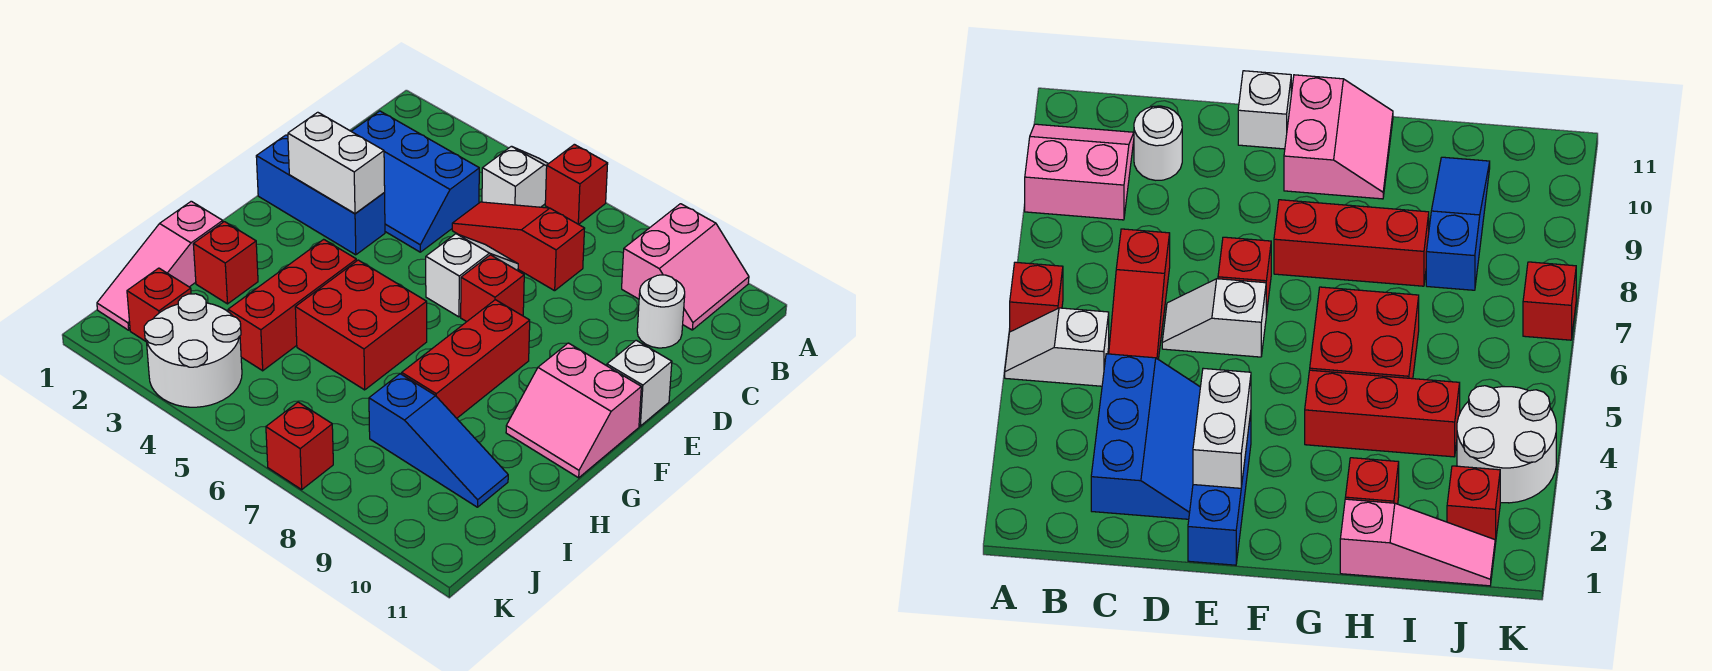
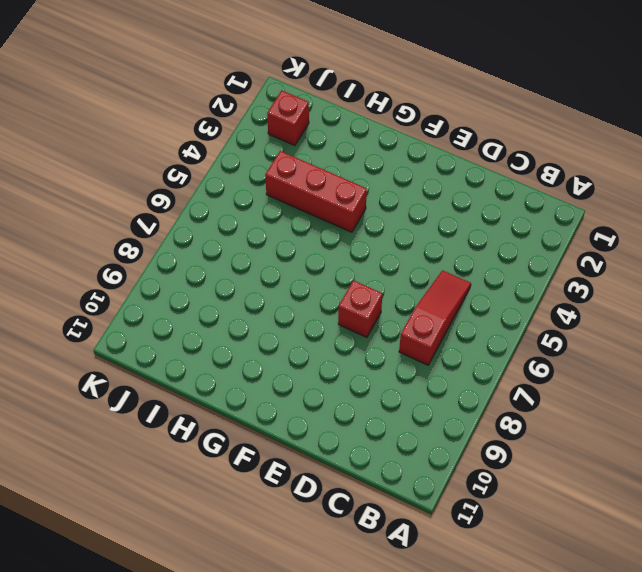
none -> white 1x2 slope [482,146,548,207]
none -> red 1x1 brick [545,144,608,224]
none -> pink 2x2 slope [622,204,749,330]

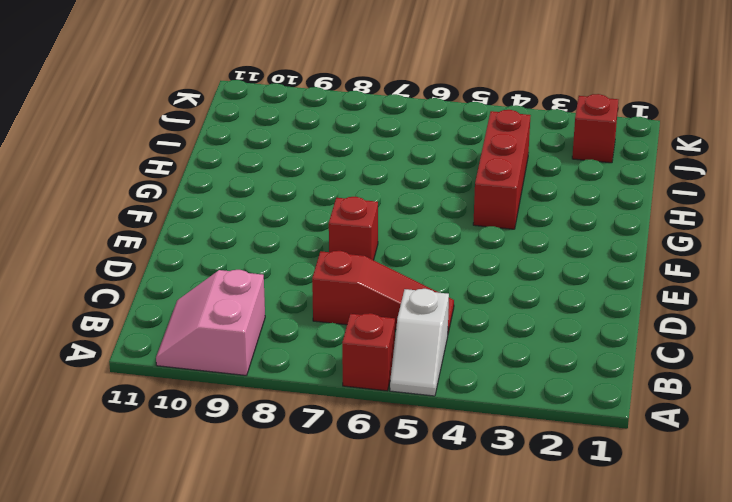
none -> blue 2x3 slope [351,111,479,252]
none -> white 1x1 round brick [637,275,685,348]
none -> white 1x2 slope [426,234,518,317]

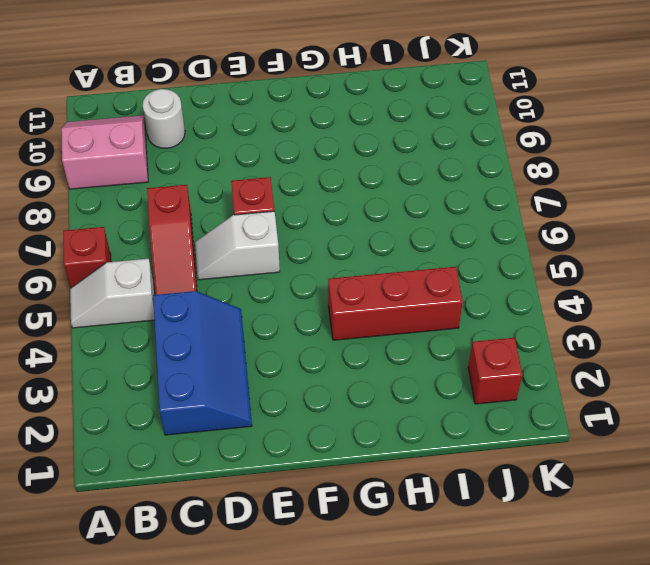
none -> blue 1x3 brick [256,135,385,255]
none -> white 1x1 brick [607,340,672,426]
none -> red 1x3 brick [402,300,530,418]

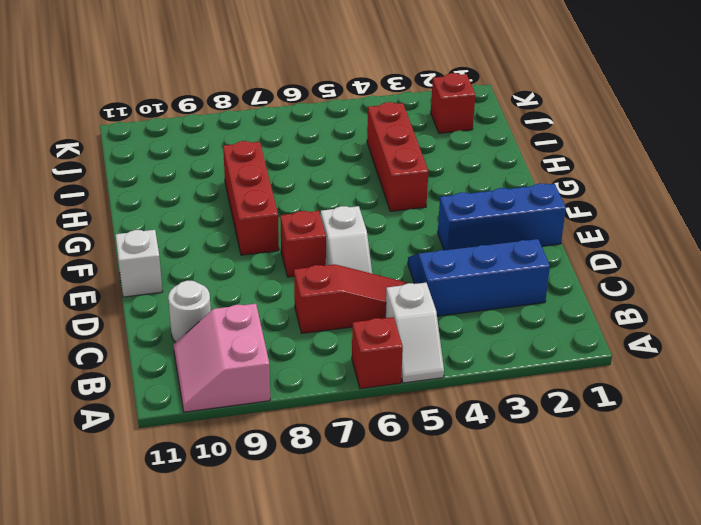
none -> pink 2x2 slope [506,343,641,478]
none -> red 2x2 brick [295,260,427,390]
none -> pink 1x3 slope [97,201,223,330]

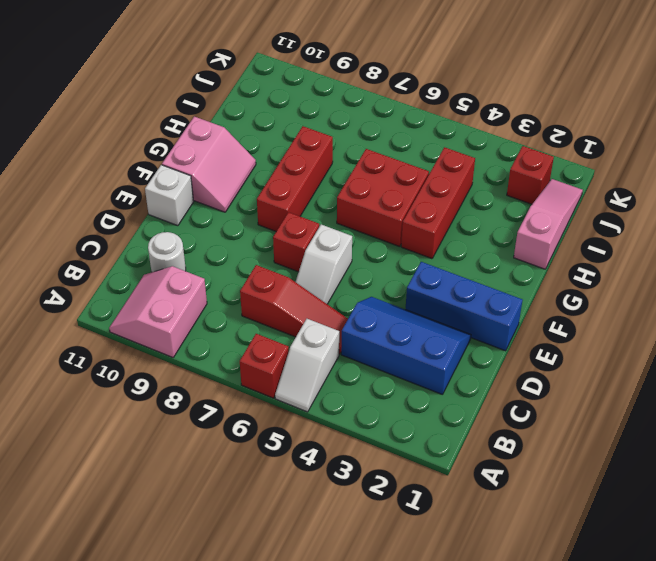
pink 2x2 slope [162,117,256,212] -> pink 2x2 slope turned to [506,343,641,478]
none -> red 1x1 brick [193,222,258,304]
none -> blue 1x3 slope [369,374,508,507]
none -> white 2x2 round brick [144,294,242,407]

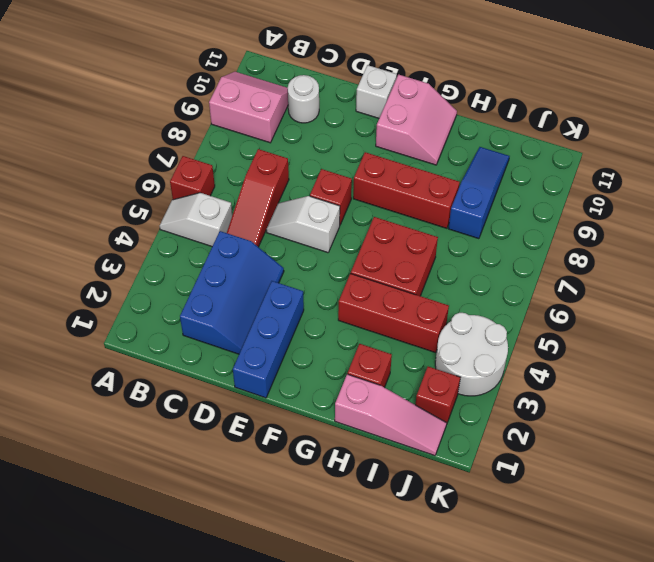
none -> red 1x1 brick [266,402,333,490]
none -> white 1x2 brick [288,112,385,213]

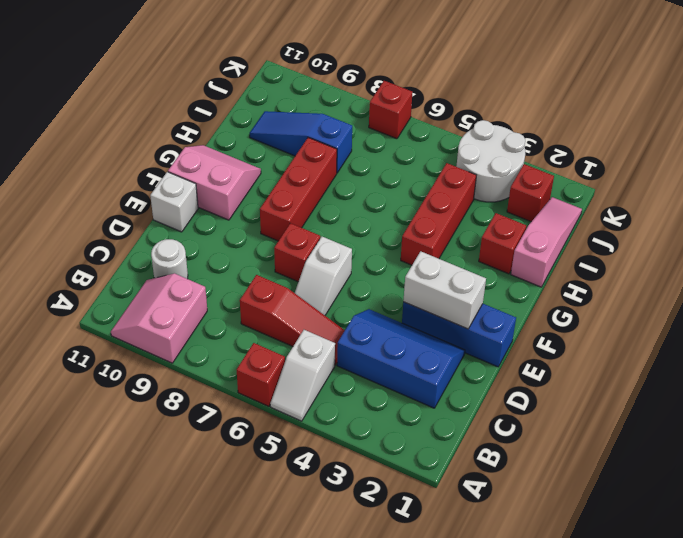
none -> red 2x2 brick [295,260,427,390]

